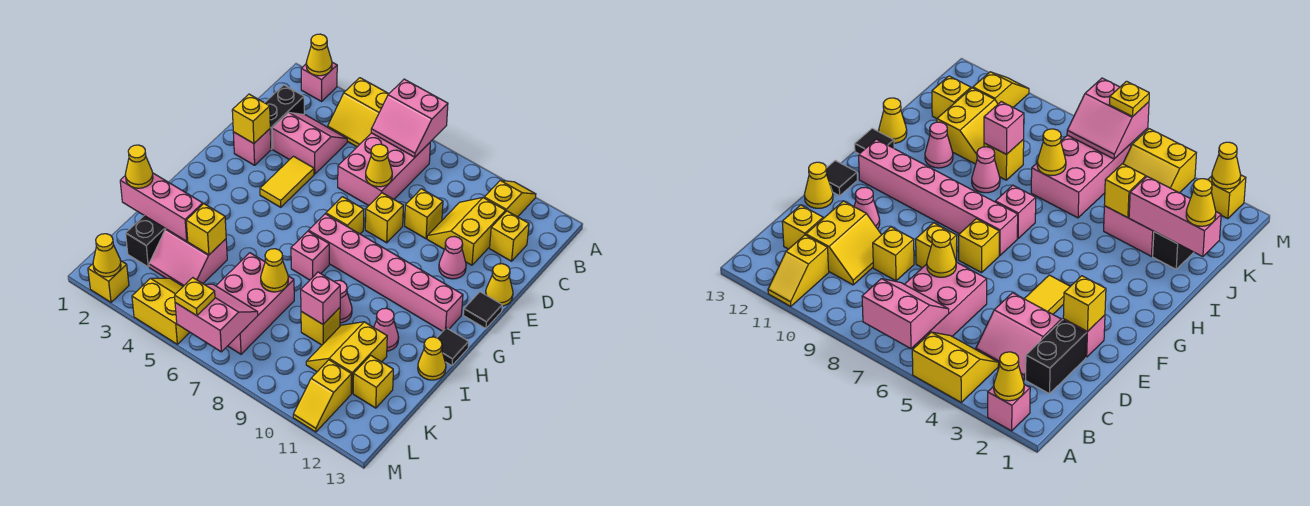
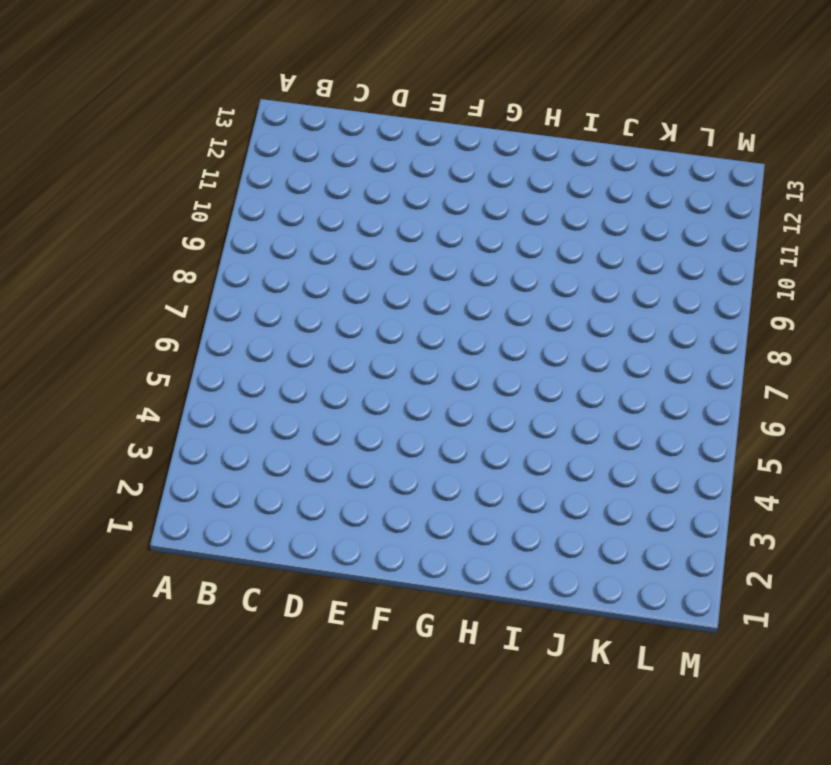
none -> pink 1x1 brick [301,62,337,101]
none -> yellow 2x2 slope [328,78,389,147]
none -> yellow 1x2 slope [484,180,536,217]
none -> pink 2x3 brick [338,133,430,205]

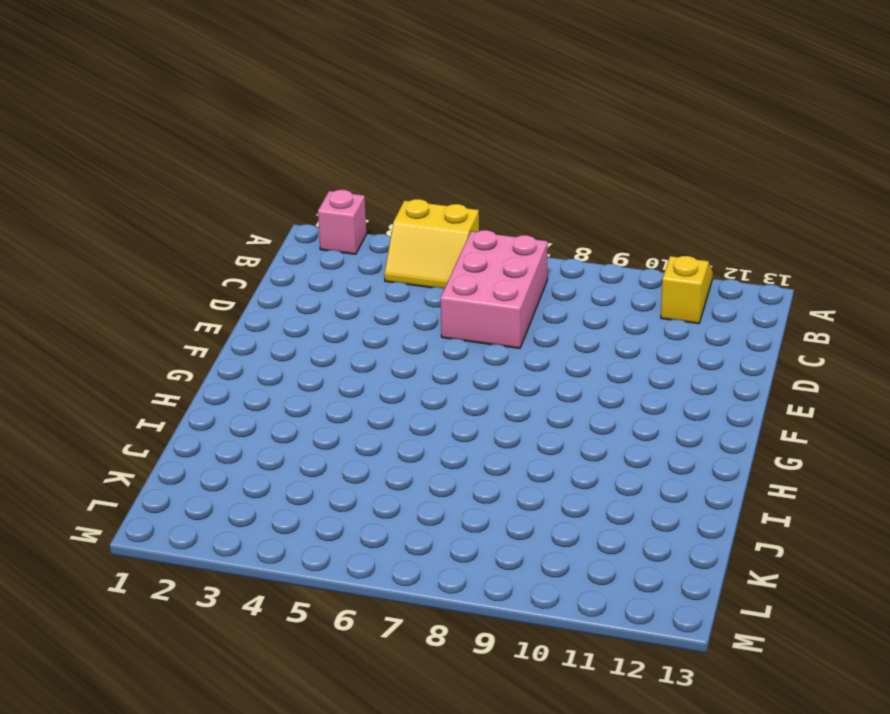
none -> black 1x2 brick [265,85,304,149]
none -> pink 2x2 slope [272,113,347,174]
none -> yellow 2x2 slope [427,198,506,265]
none -> yellow 1x1 brick [490,211,529,261]

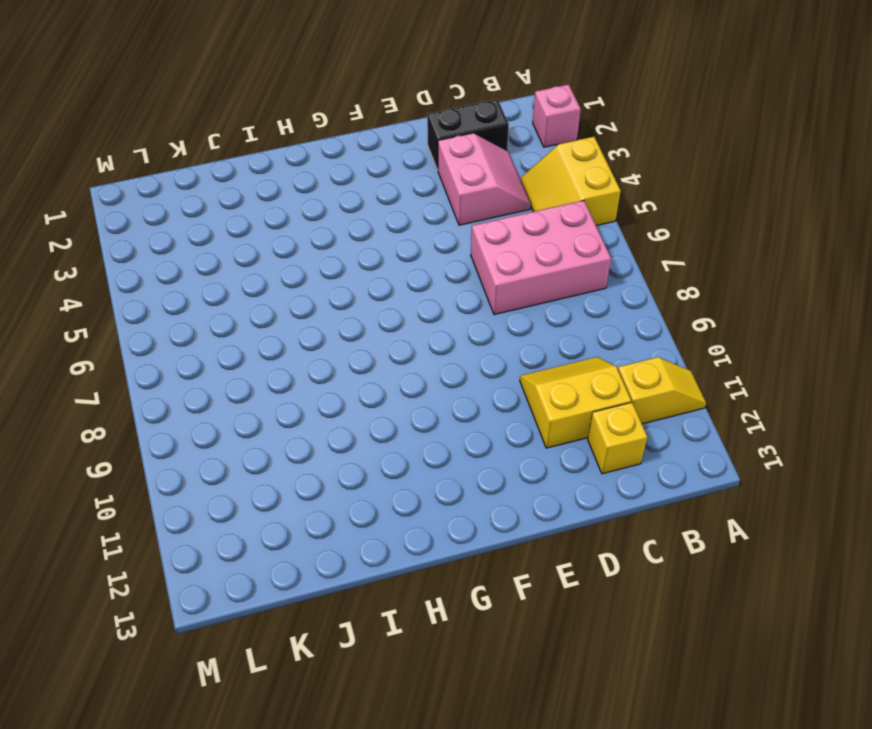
none -> yellow 1x1 brick [405,189,443,239]
none -> pink 1x1 brick [233,129,271,165]
none -> yellow 1x2 tile [260,156,314,207]
none -> yellow 1x1 brick [365,193,403,243]

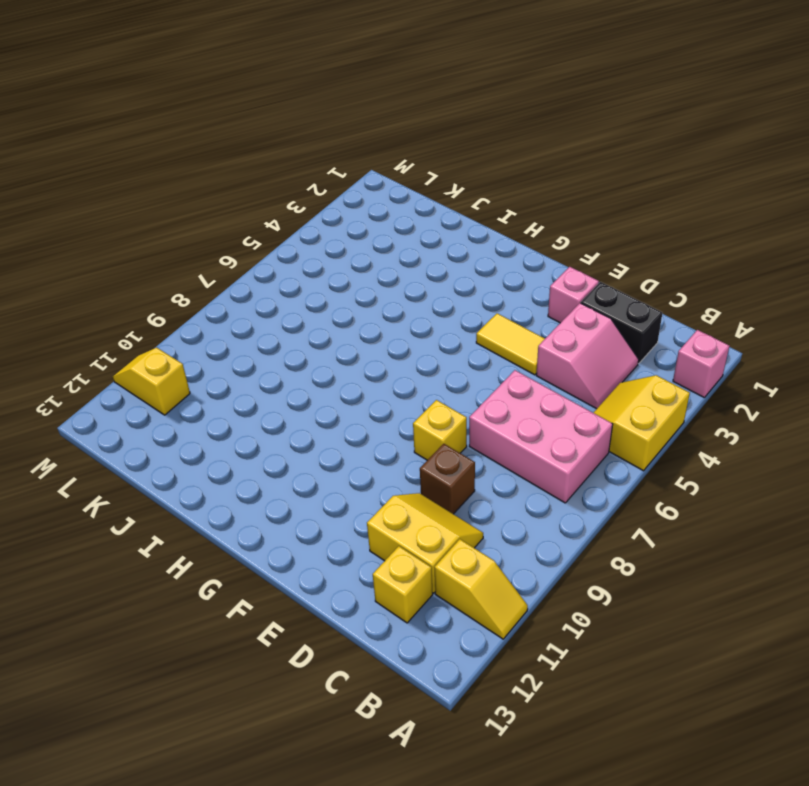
brown 1x1 brick [420,444,475,514] -> yellow 1x1 brick [405,189,443,239]
none -> pink 1x1 cone [439,237,466,279]
none -> yellow 1x1 cone [485,264,513,306]
none -> yellow 1x1 brick [326,197,364,234]
none -> black 1x1 tile [463,292,502,329]

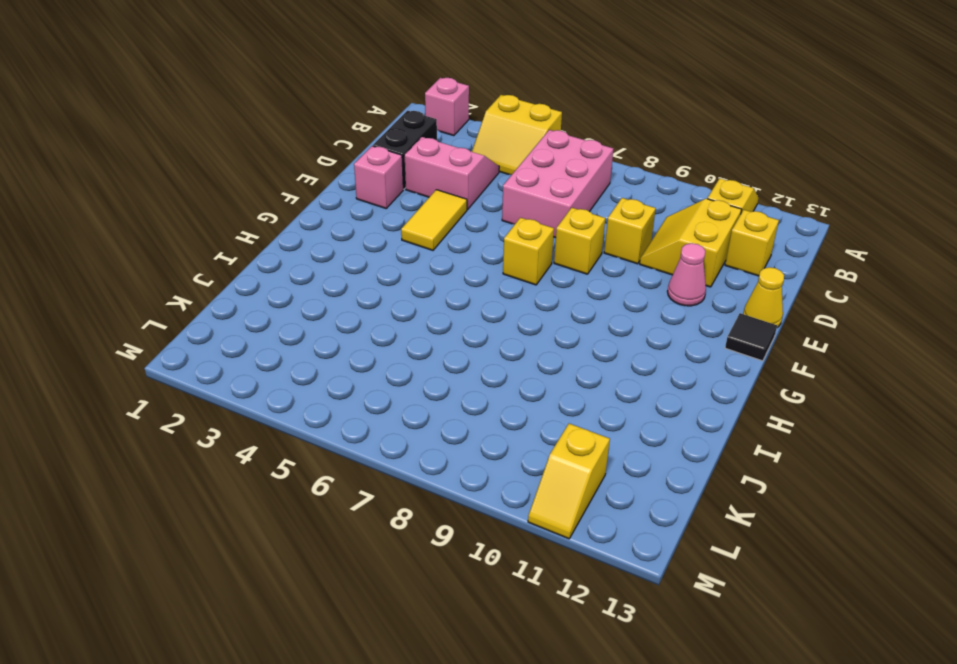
none -> pink 1x6 brick [309,214,463,331]
none -> pink 1x1 brick [291,231,329,280]
none -> black 1x1 tile [437,328,469,366]
none -> pink 1x1 cone [334,280,352,323]

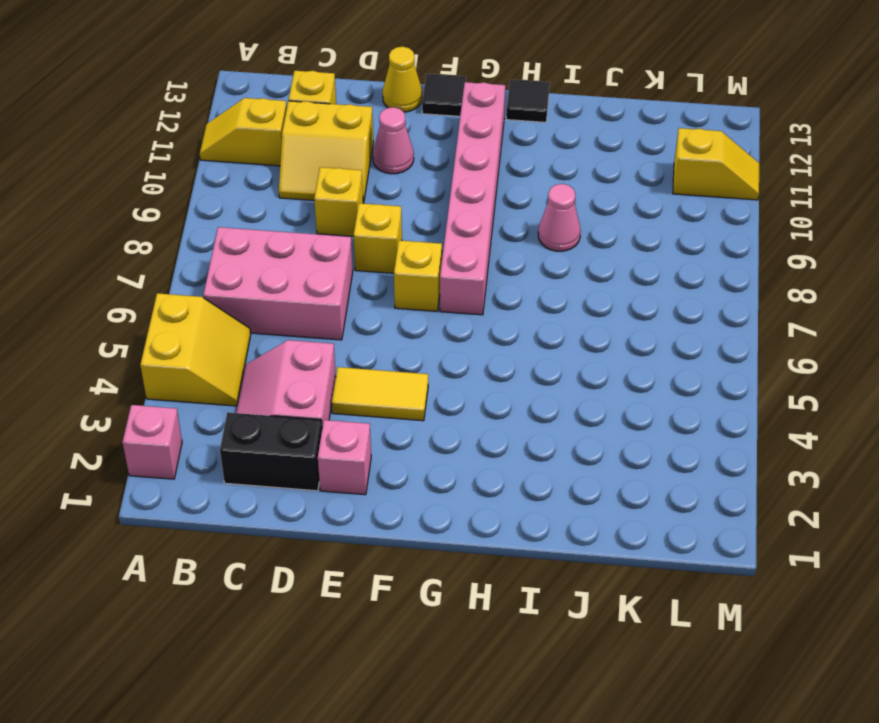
none -> pink 1x1 brick [291,231,329,280]
none -> pink 1x1 cone [374,308,399,351]
none -> yellow 1x1 cone [418,337,446,380]
none -> black 1x2 brick [126,216,166,267]

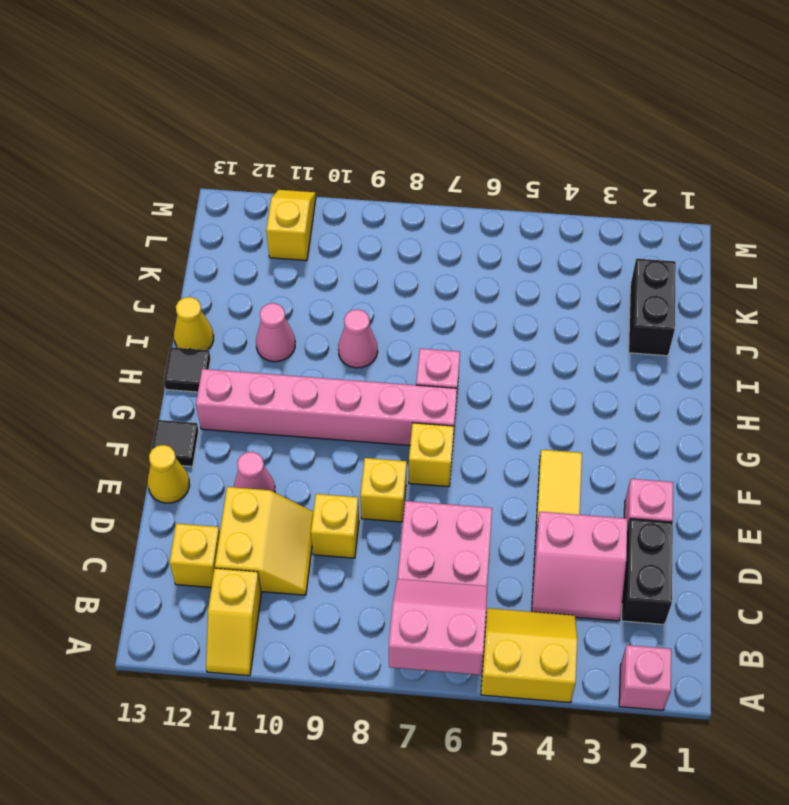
none -> pink 2x2 slope [149,229,227,286]
none -> pink 2x3 brick [216,253,294,354]
none -> yellow 1x1 brick [301,308,340,345]
none -> yellow 2x2 slope [306,322,387,393]

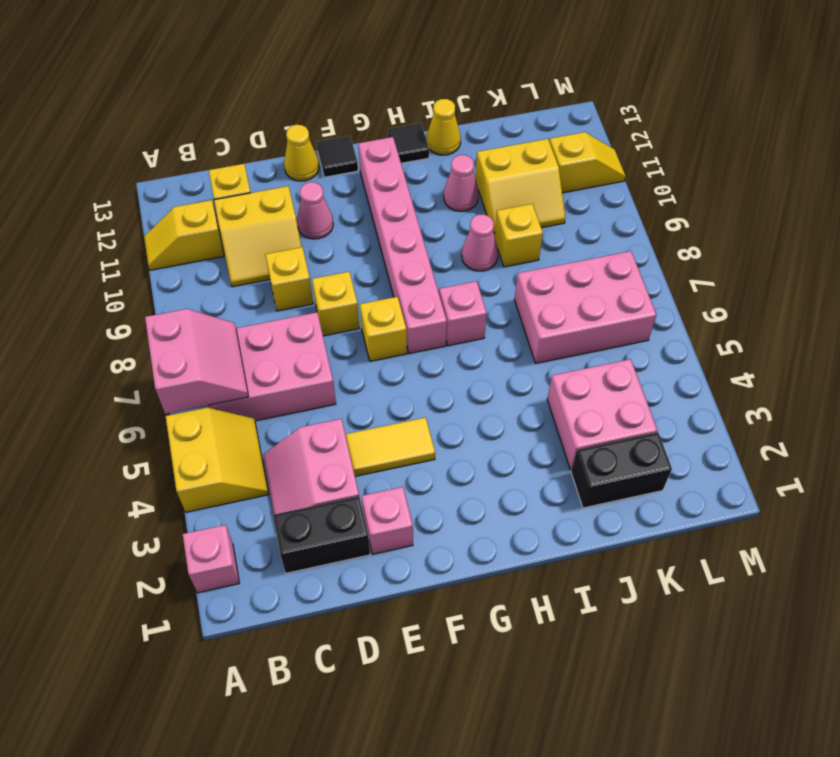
pink 2x2 brick [547,359,657,470] -> pink 2x2 slope [149,229,227,286]
none -> yellow 1x1 brick [353,355,393,408]
none -> yellow 2x2 slope [132,278,190,344]
none -> yellow 1x1 brick [88,260,129,302]
none -> yellow 1x1 cone [306,34,332,76]

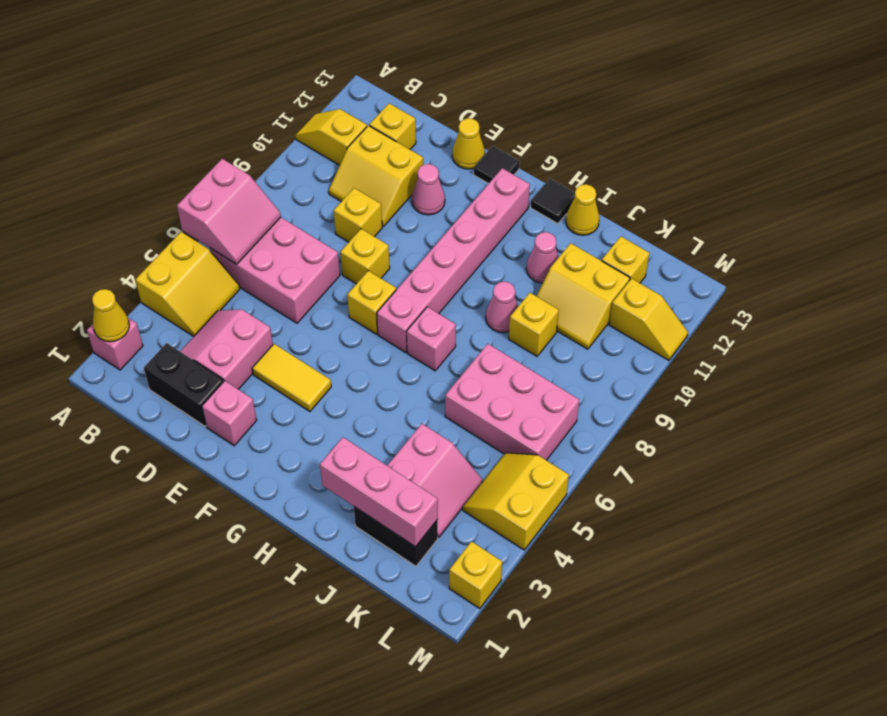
pink 1x3 brick [320,437,438,547] -> pink 1x3 brick turned to [120,173,203,241]
none -> yellow 1x1 cone [366,144,392,187]
none -> yellow 1x1 brick [232,94,270,144]
none -> yellow 1x1 brick [186,204,226,255]
none -> yellow 1x1 cone [261,249,288,292]

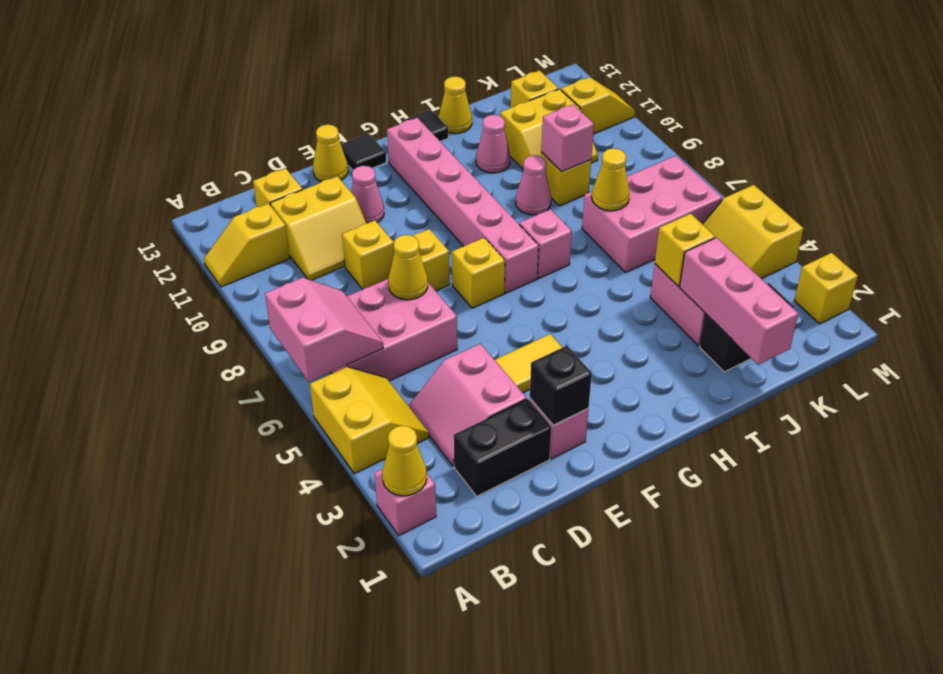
black 1x1 brick [530,346,592,425] -> yellow 1x1 brick [232,94,270,144]
none -> pink 2x2 slope [175,284,258,352]
none -> yellow 1x1 cone [93,234,121,277]
none -> yellow 1x1 cone [125,145,153,188]
none -> yellow 1x1 plate [175,278,215,316]

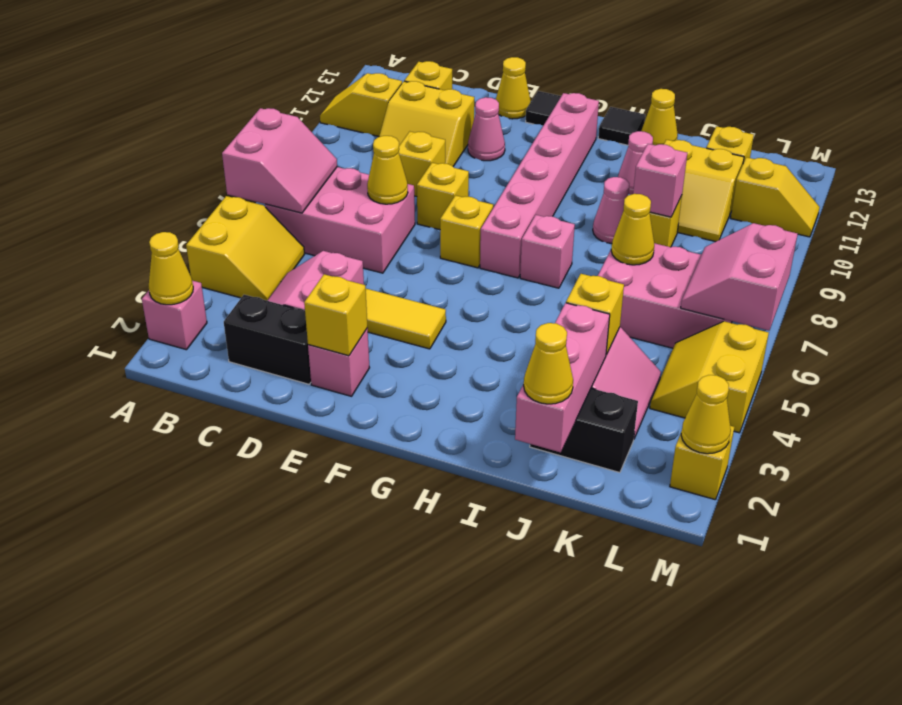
none -> yellow 1x1 plate [175,278,215,316]

